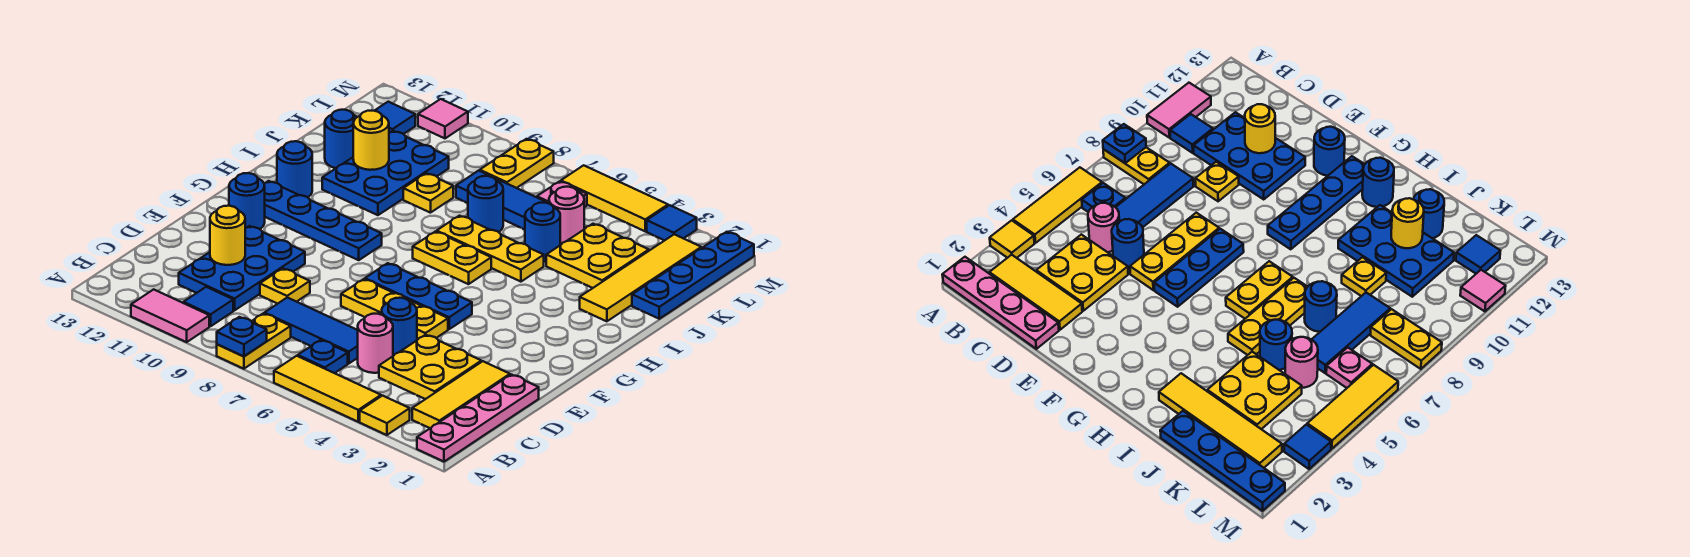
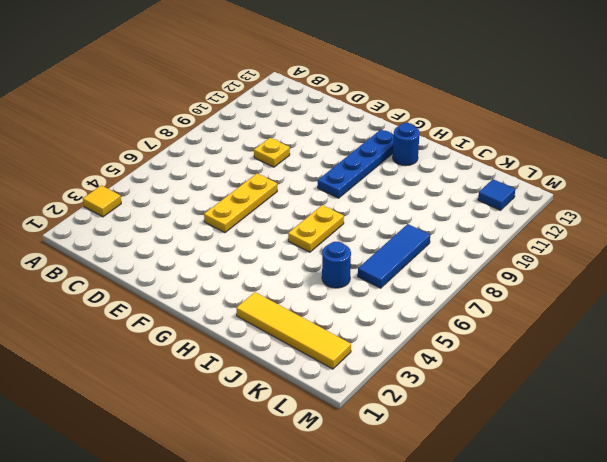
none -> pink 1x4 plate [417,375,539,462]
none -> yellow 1x3 tile [274,356,381,422]
none -> yellow 1x2 plate [217,313,291,369]
none -> pink 1x2 tile [131,289,209,342]

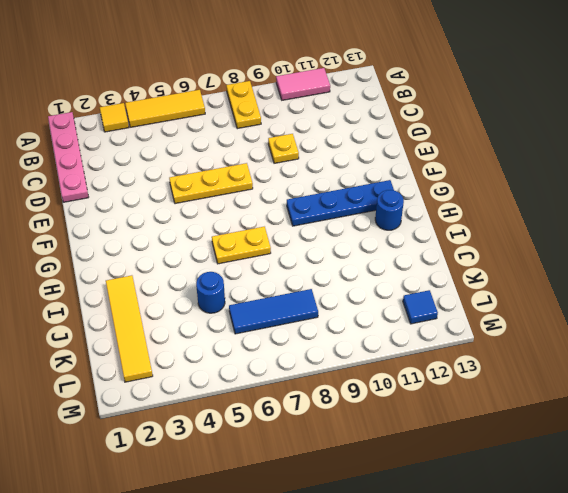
none -> yellow 1x3 tile [412,361,510,428]
none -> blue 1x1 plate [298,340,348,373]
none -> blue 1x1 tile [183,287,233,326]
none -> yellow 2x2 plate [379,335,481,399]

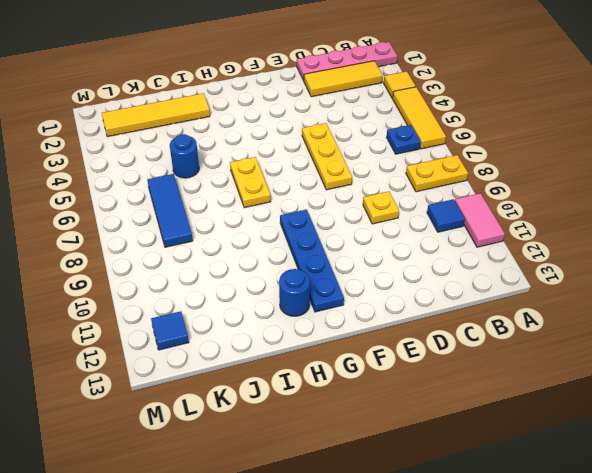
none -> yellow 2x2 plate [379,335,481,399]
none -> pink 1x1 round brick [358,314,393,373]
none -> blue 1x3 tile [265,298,358,364]
none -> blue 2x3 plate [179,226,305,310]

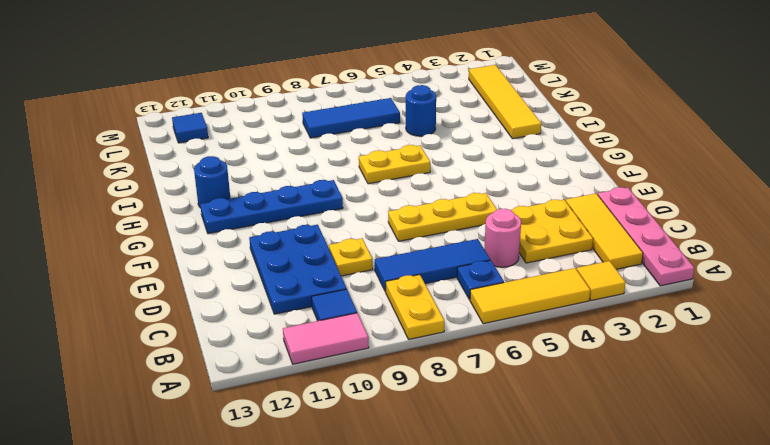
none -> blue 1x1 round brick [382,298,417,356]
none -> blue 1x3 plate [365,263,472,329]
none -> blue 1x1 round brick [229,173,265,229]
none -> yellow 1x3 plate [437,216,544,282]

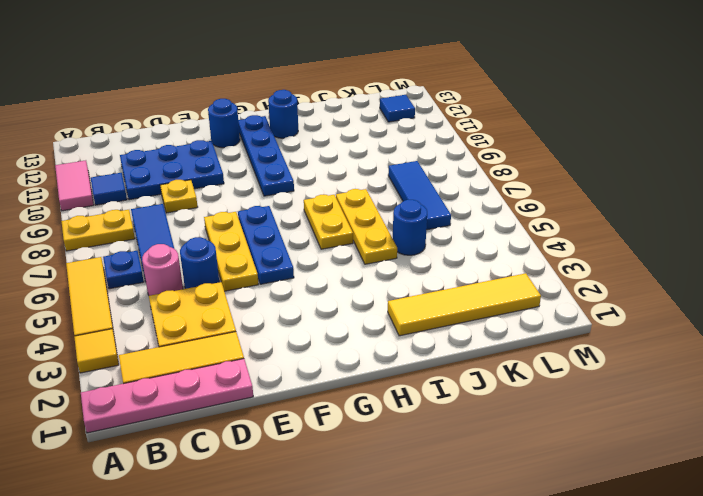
none -> blue 2x3 plate [322,131,449,215]
none -> blue 1x4 plate [632,232,754,319]
none -> yellow 2x2 plate [546,224,649,288]
none -> blue 1x1 round brick [468,176,503,232]

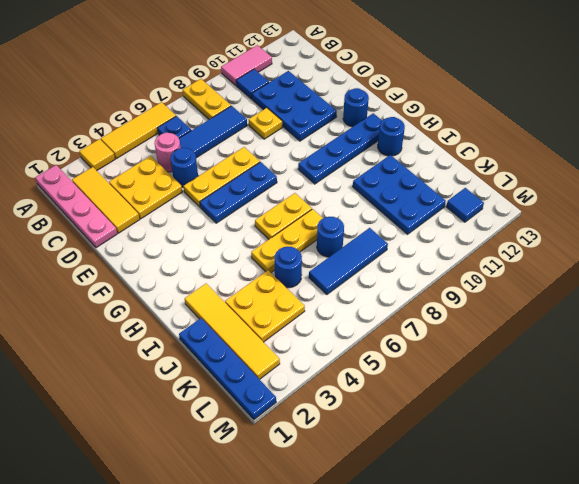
none -> yellow 1x1 plate [403,173,453,213]
none -> blue 1x1 round brick [325,110,357,168]
none -> pink 1x1 round brick [549,187,584,245]
none -> pink 1x1 plate [537,181,587,207]

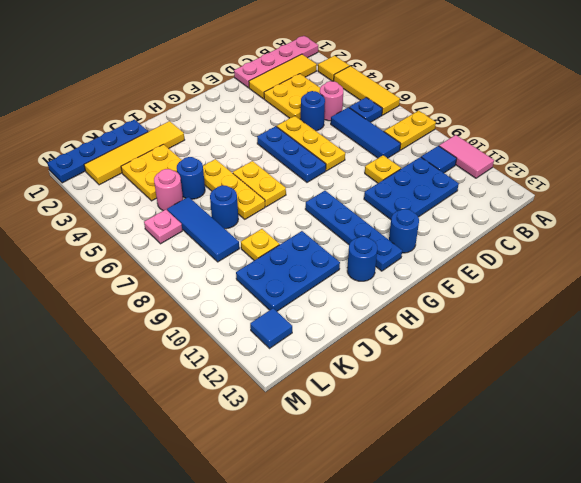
none -> blue 1x1 round brick [325,110,357,168]
none -> yellow 1x2 plate [480,139,554,188]
none -> blue 1x1 tile [647,205,697,240]
none -> yellow 1x3 tile [561,165,668,231]

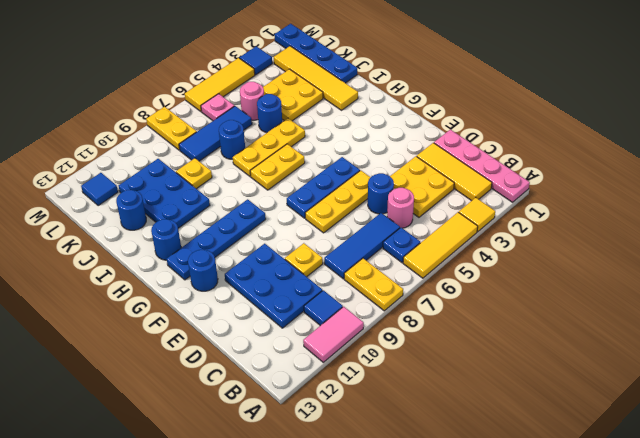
none -> pink 1x1 tile [418,99,468,138]
none -> blue 1x1 plate [217,317,267,356]
none -> yellow 1x1 round brick [210,206,245,265]
none -> yellow 1x1 round brick [353,111,389,170]

